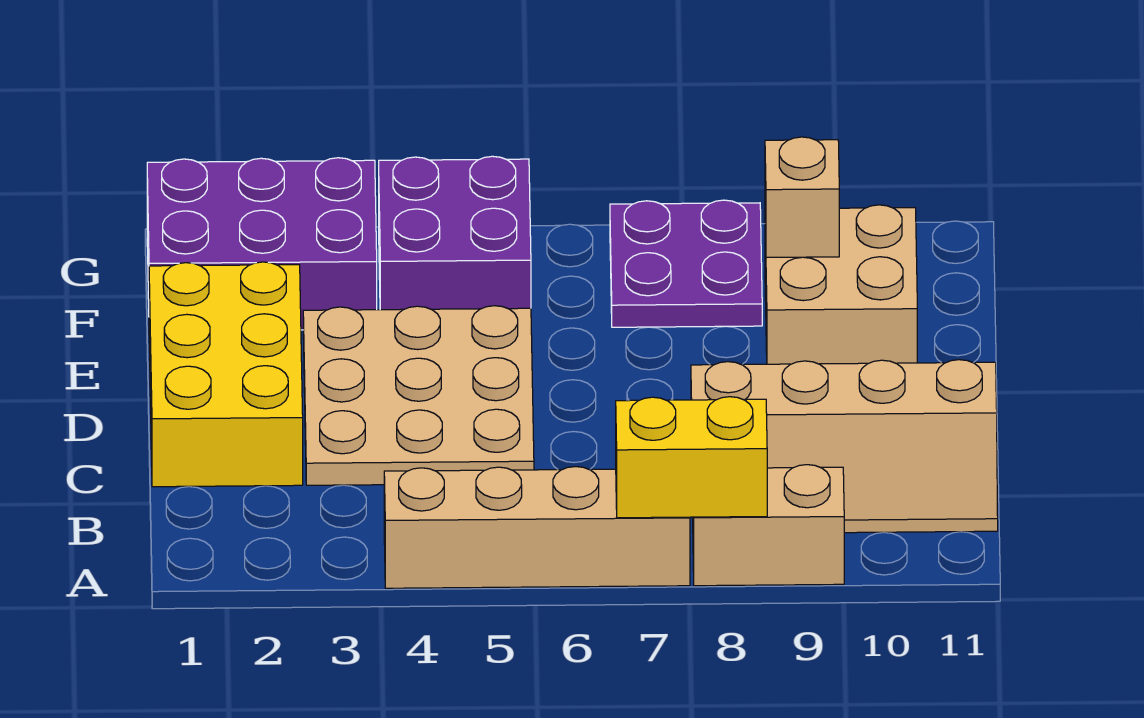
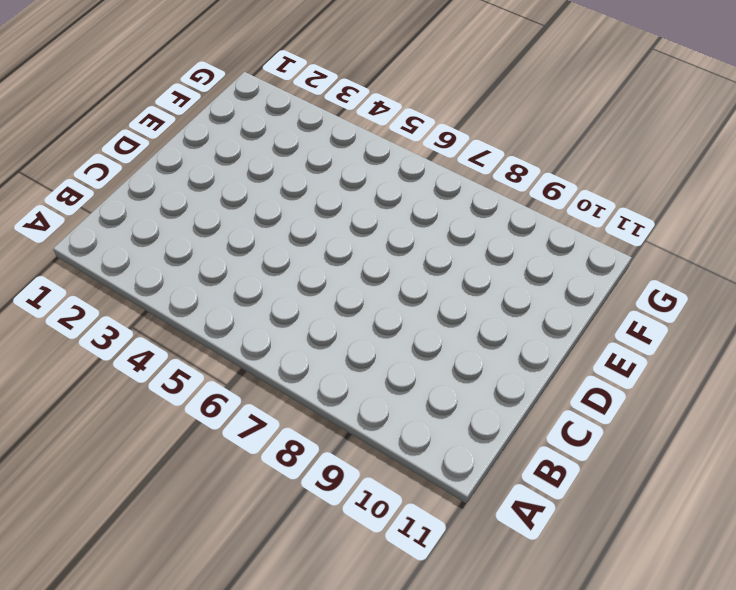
none -> tan 1x4 brick [384,467,690,588]
none -> tan 1x2 brick [693,465,844,586]

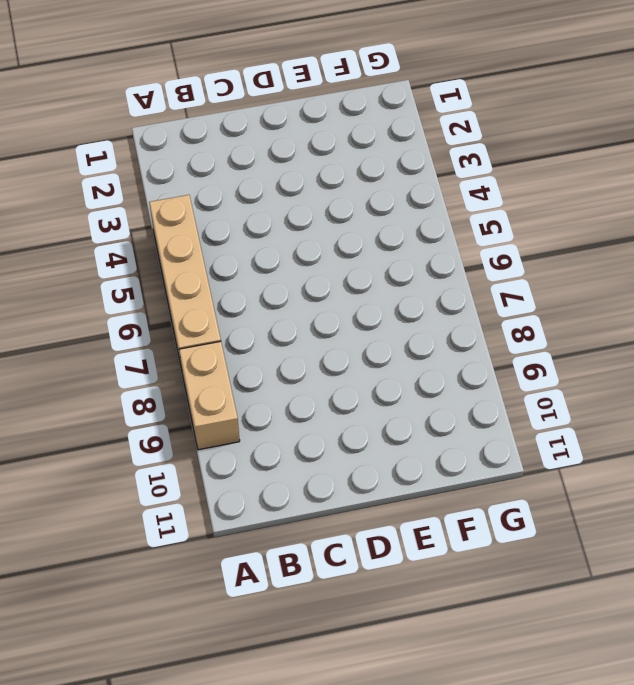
none -> tan 2x4 slope [691,360,998,533]
none -> yellow 2x3 brick [149,262,303,487]

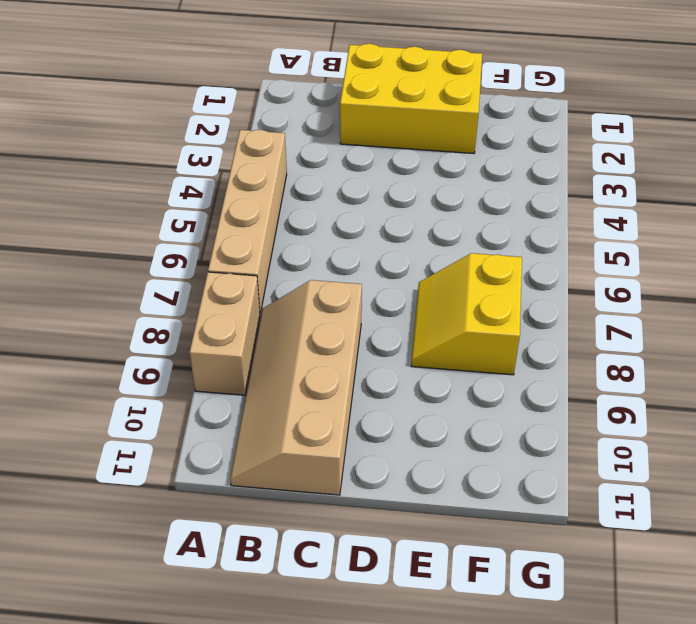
yellow 2x2 slope [411,253,522,375] -> purple 2x2 plate [610,200,762,327]
none -> tan 3x3 plate [303,306,534,485]
none -> tan 2x2 brick [765,205,917,364]

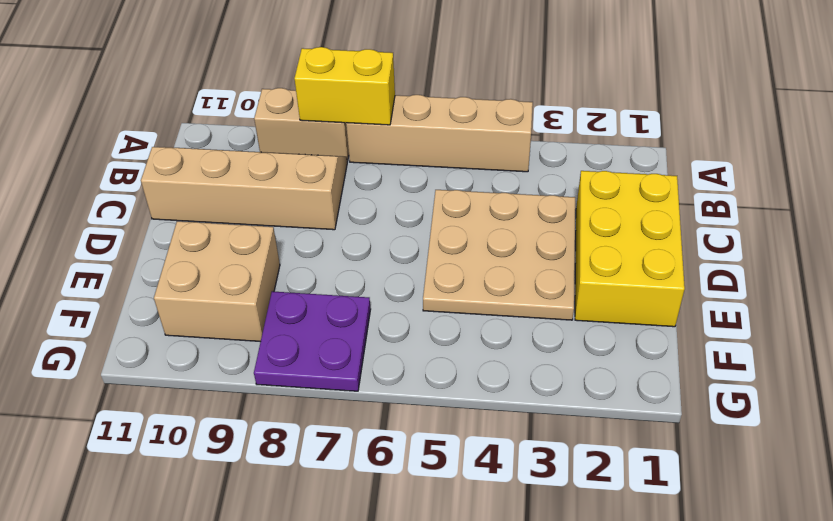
none -> purple 2x3 brick [147,158,377,330]
none -> purple 2x2 brick [379,156,531,310]

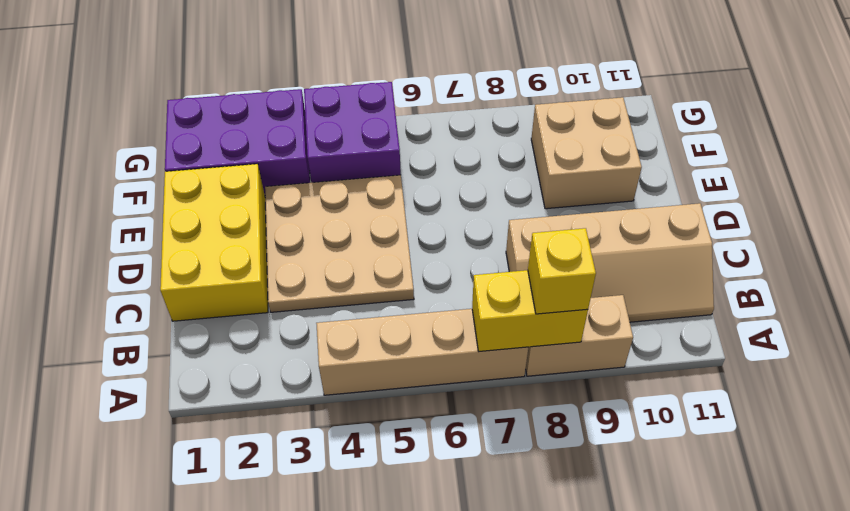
yellow 1x1 brick [528,228,596,314] -> none
none -> purple 2x2 plate [610,200,762,327]
none -> tan 1x1 brick [765,137,839,258]

